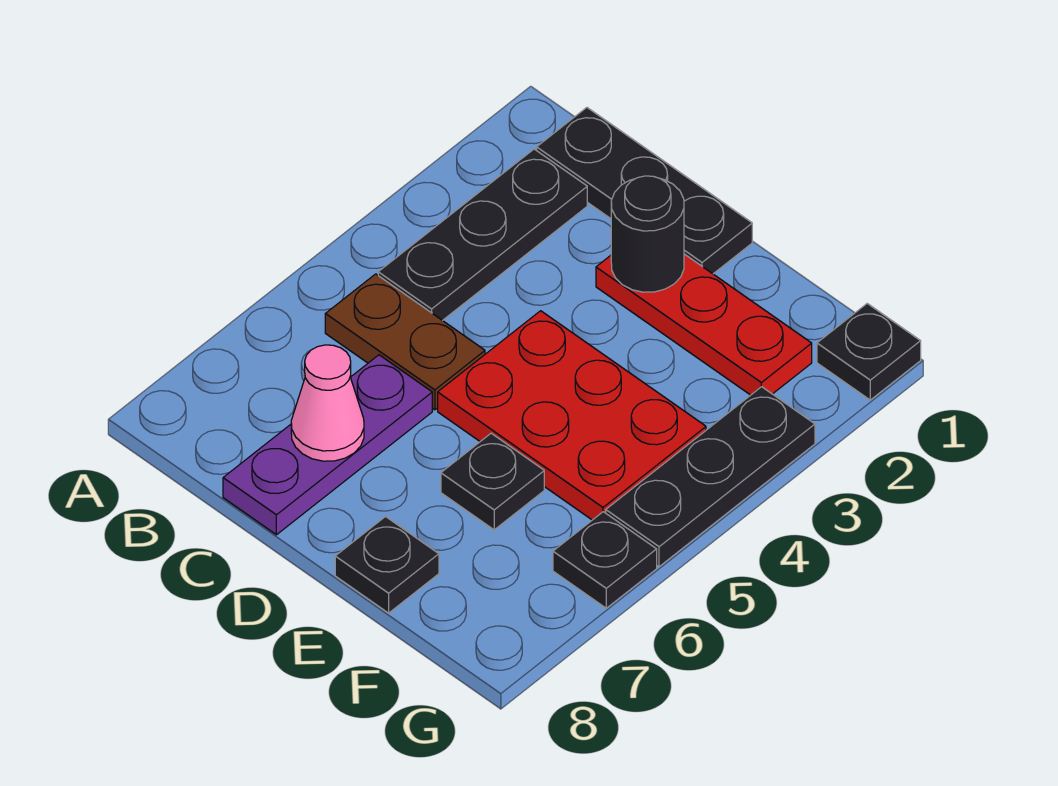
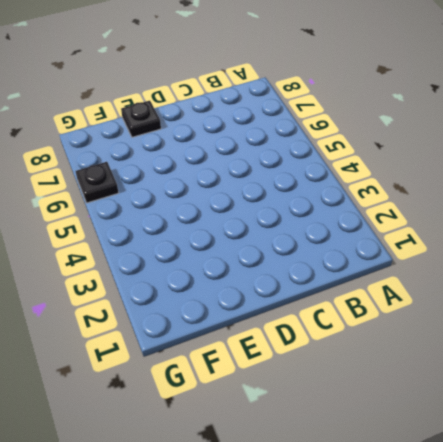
none -> black 1x3 plate [537,108,752,274]
none -> black 1x3 plate [378,149,587,321]
none -> brown 1x2 plate [325,274,485,410]

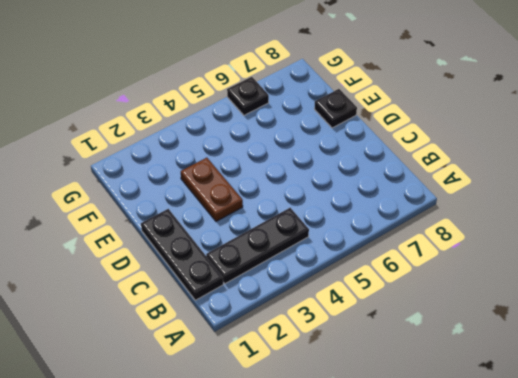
brown 1x2 plate [181,158,243,221] -> brown 1x2 plate moved to [325,274,485,410]
none -> purple 1x3 plate [223,355,432,535]
none -> red 1x3 plate [596,254,812,395]
none -> red 2x3 plate [438,311,706,520]

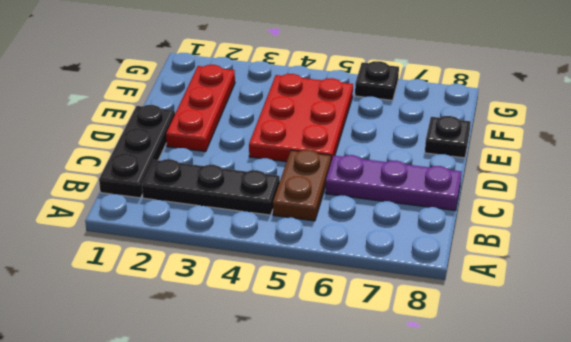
none -> black 1x1 plate [441,433,544,530]
none -> black 1x1 plate [817,304,921,400]
none -> black 1x3 plate [606,387,815,567]

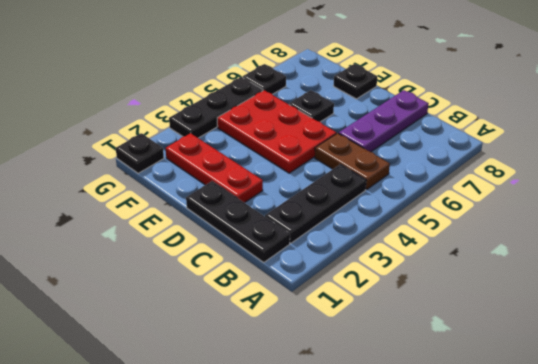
none -> pink 1x1 cone [291,345,364,461]
none -> black 1x1 round brick [611,176,684,292]

